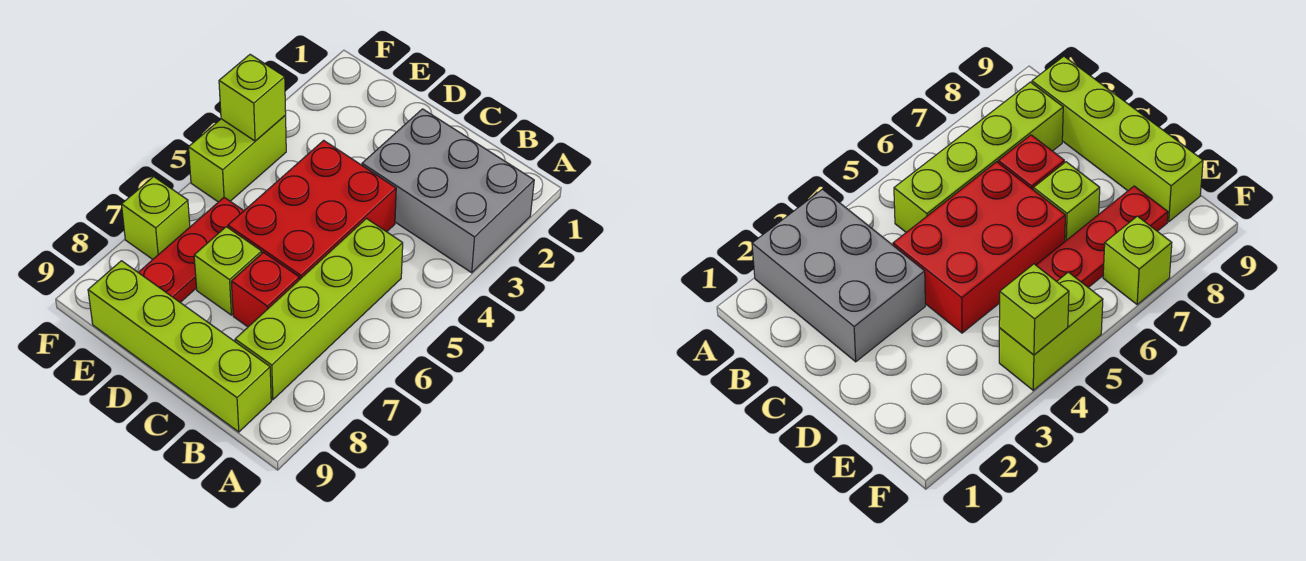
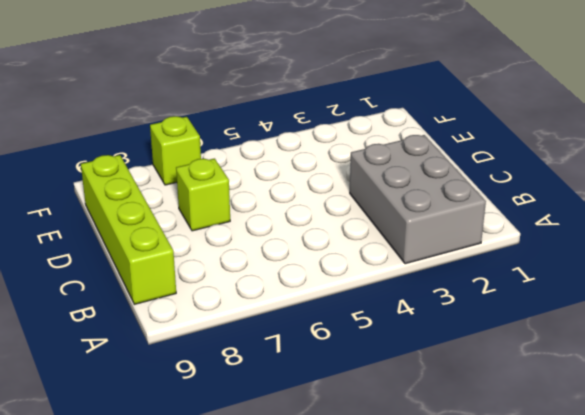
none -> lime 1x4 brick [235,219,403,400]
none -> red 2x3 brick [228,140,396,280]

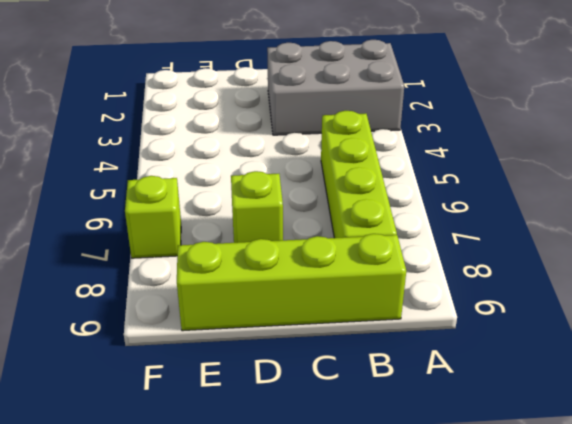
none -> red 2x3 brick [228,140,396,280]
none -> red 1x1 brick [231,252,299,327]

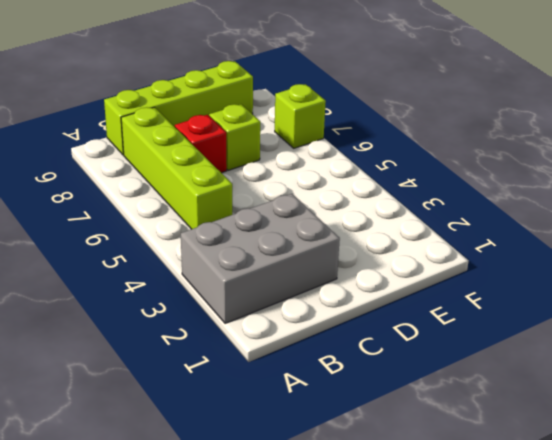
none -> red 2x3 brick [228,140,396,280]
none -> red 1x3 plate [138,197,244,302]

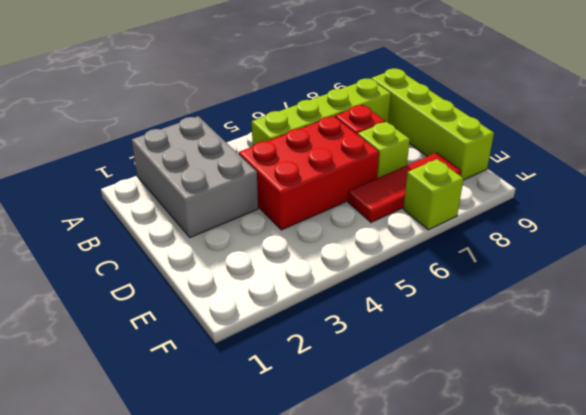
red 1x3 tile [348,153,461,222] -> red 1x3 plate [138,197,244,302]
none -> lime 1x2 brick [189,116,286,202]
none -> lime 1x1 brick [219,54,286,141]

